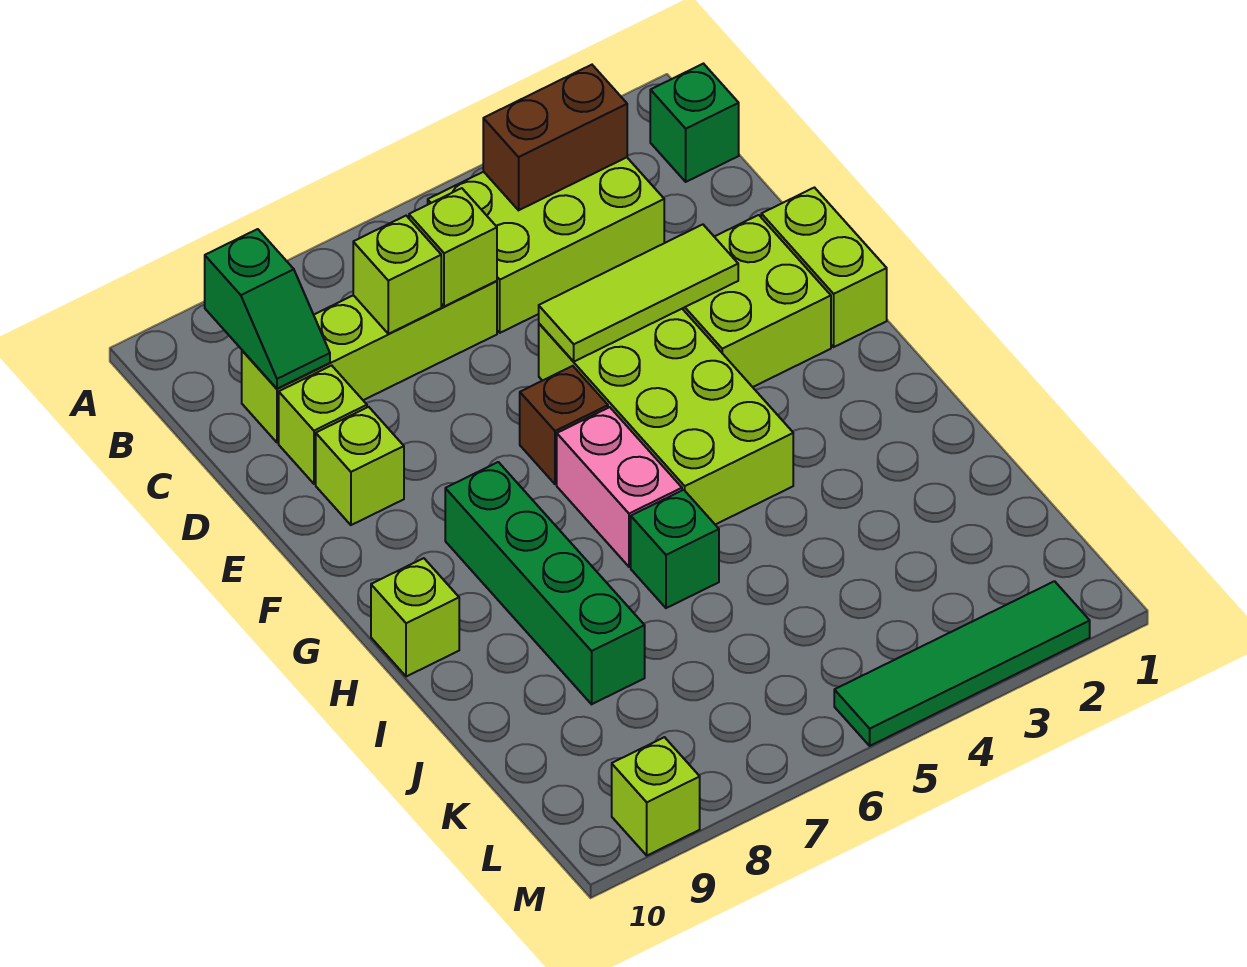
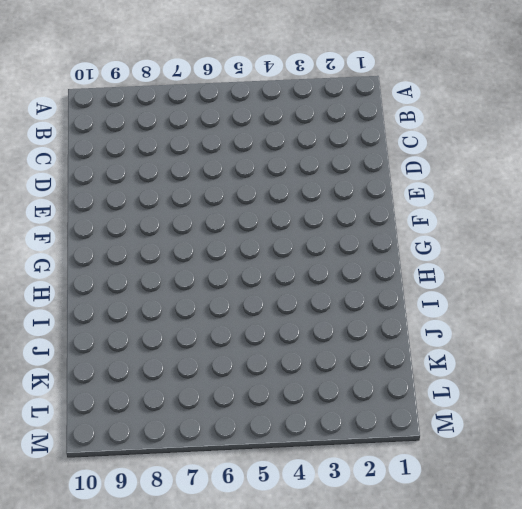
none -> green 1x1 brick [650,64,739,182]
none -> lime 2x3 brick [428,157,664,333]
none -> lime 1x4 brick [242,281,497,443]

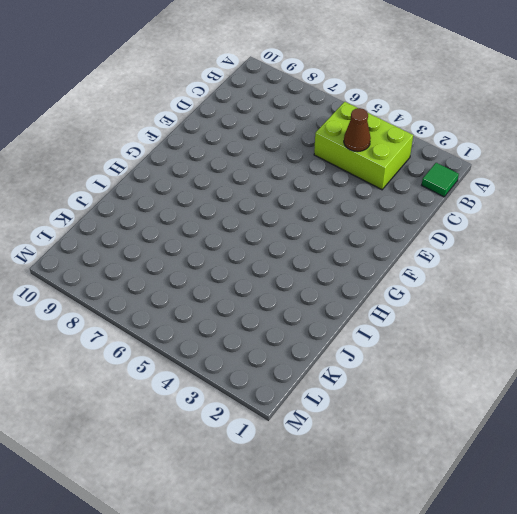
green 1x1 tile [422,163,459,197] -> green 1x1 brick [650,64,739,182]
brown 1x1 cone [344,108,371,152] -> none
none -> lime 1x4 brick [242,281,497,443]
none -> lime 1x1 brick [279,366,367,484]
none -> lime 1x2 brick [761,188,887,347]

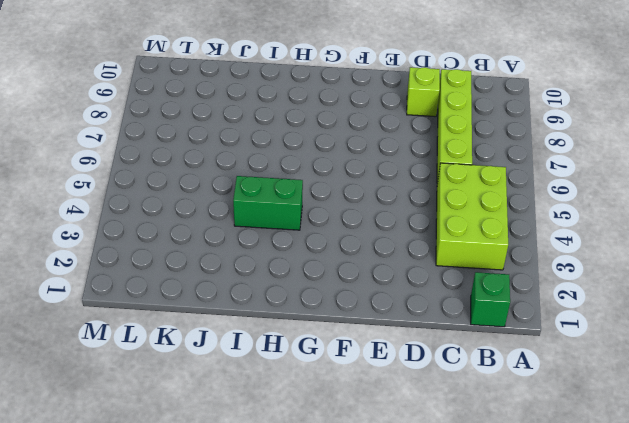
green 1x2 brick [233,176,303,230] -> lime 2x4 brick [539,309,793,525]
none -> lime 1x2 brick [761,188,887,347]
none -> lime 2x2 brick [682,215,831,387]
none -> lime 1x1 brick [316,407,404,525]

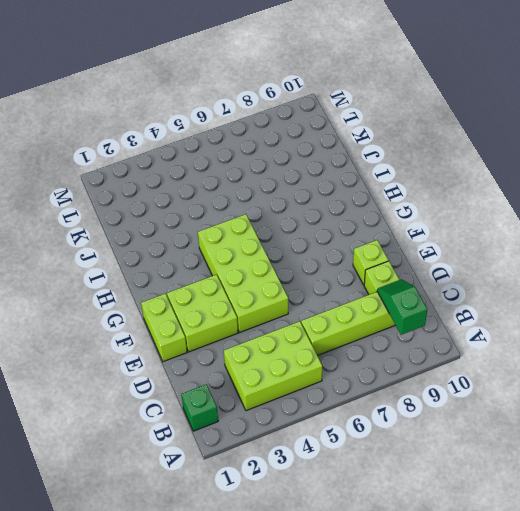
none -> brown 1x1 brick [520,366,608,484]
none -> pink 1x2 brick [557,407,682,567]
none -> green 1x4 brick [445,462,645,704]

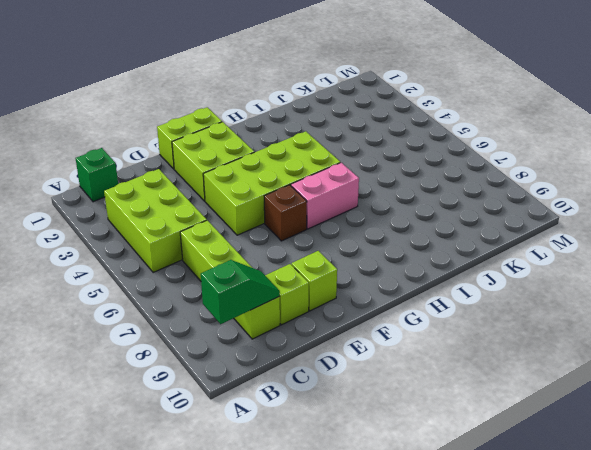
none -> green 1x4 brick [445,462,645,704]
none -> lime 1x1 brick [371,558,459,677]
none -> green 1x1 brick [631,490,719,608]

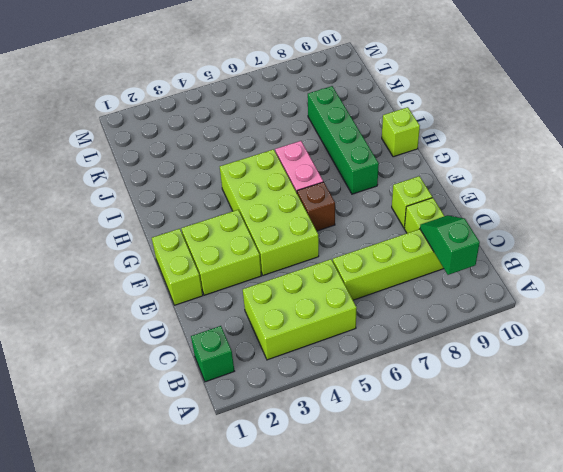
none -> green 1x1 brick [631,490,719,608]
none -> green 1x4 tile [834,581,1090,746]
none -> lime 1x1 brick [612,737,700,855]

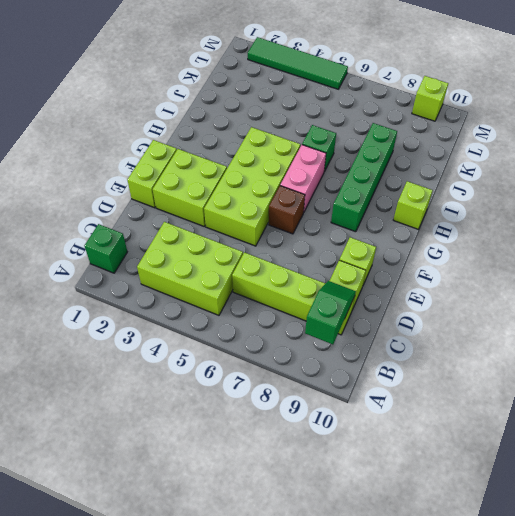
none -> brown 1x2 brick [483,65,627,210]
none -> lime 1x1 brick [409,188,497,307]
none -> lime 1x1 brick [353,216,441,334]

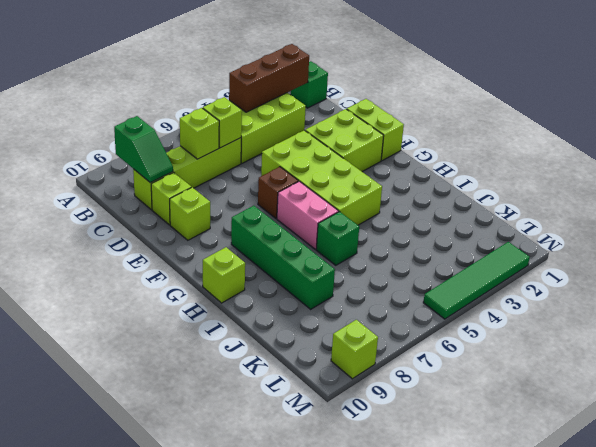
brown 1x3 brick [229,44,309,112] -> brown 1x2 brick [483,65,627,210]
none -> lime 1x3 tile [539,225,738,362]

